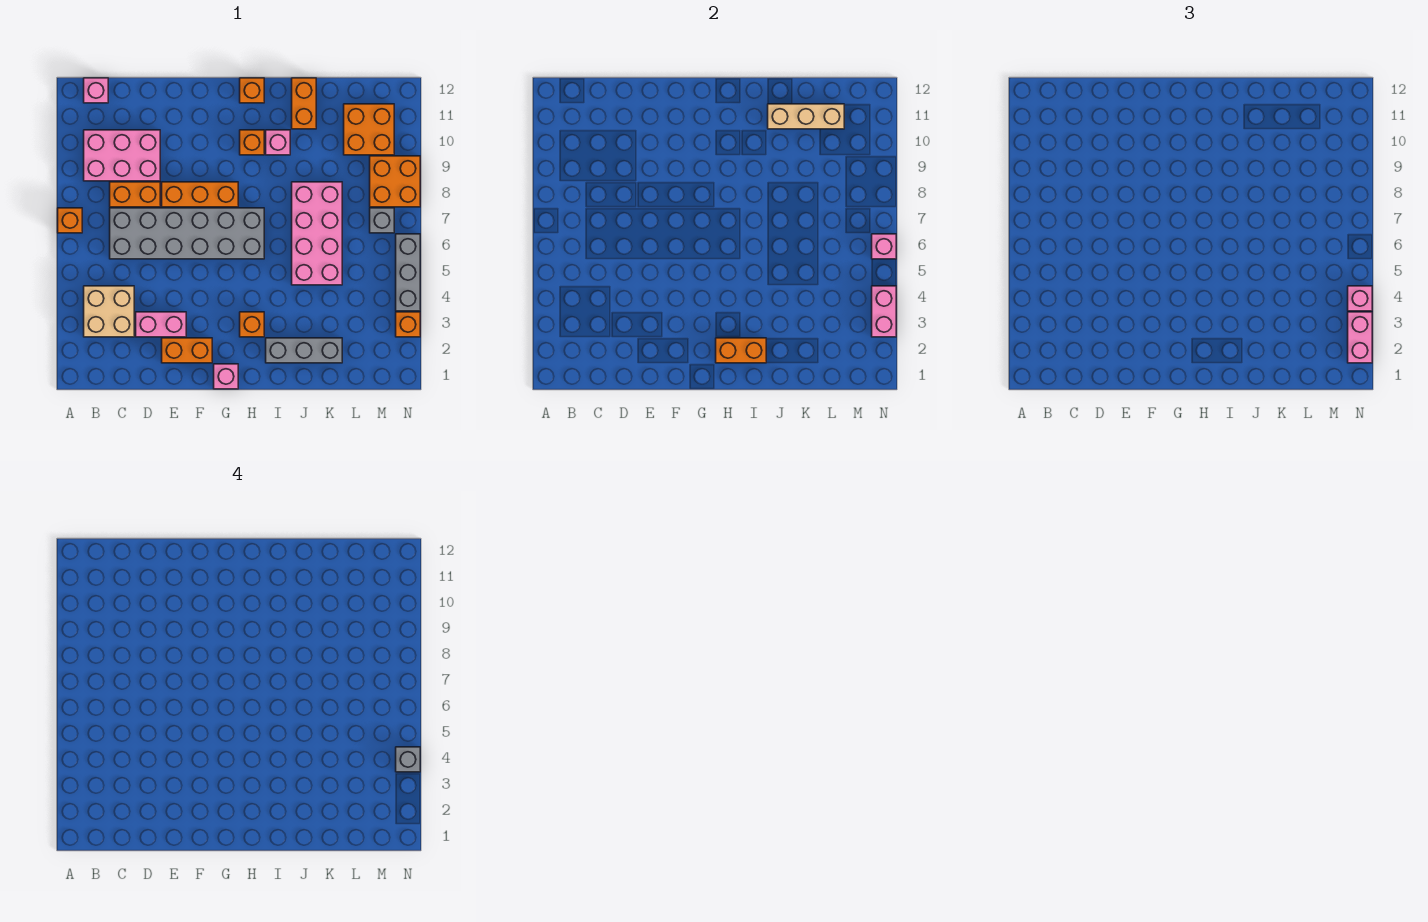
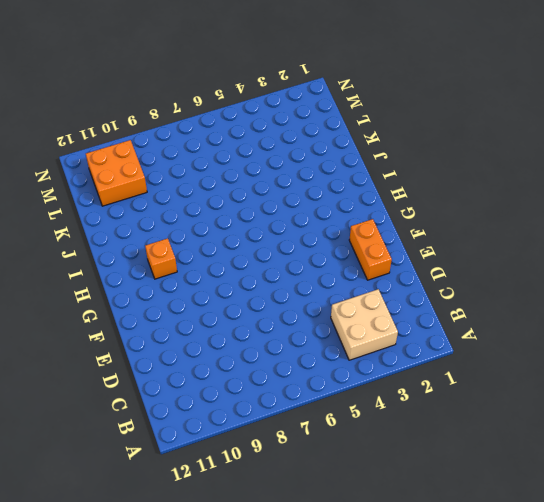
none -> orange 1x1 brick [58,208,82,233]
none -> pink 2x3 brick [84,130,160,181]
none -> pink 1x1 brick [84,78,108,103]

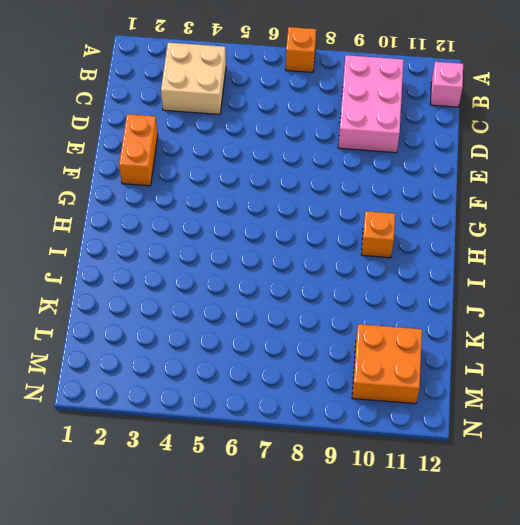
none -> grey 2x6 brick [110,208,264,259]
none -> orange 1x2 brick [110,182,160,207]
none -> pink 1x2 brick [136,312,186,337]

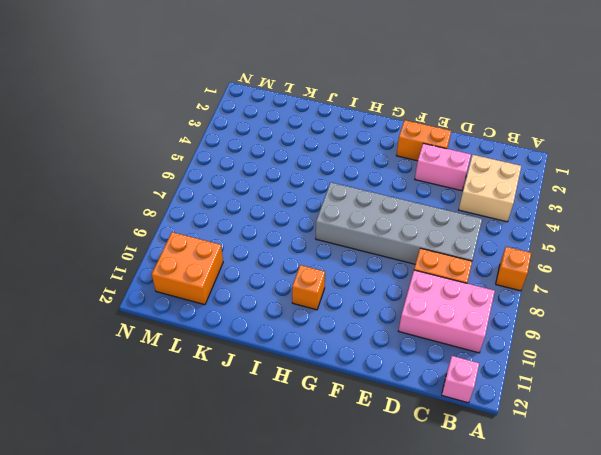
none -> orange 1x3 brick [162,182,238,207]
none -> pink 1x1 brick [214,364,238,389]
none -> orange 1x1 brick [240,312,264,337]

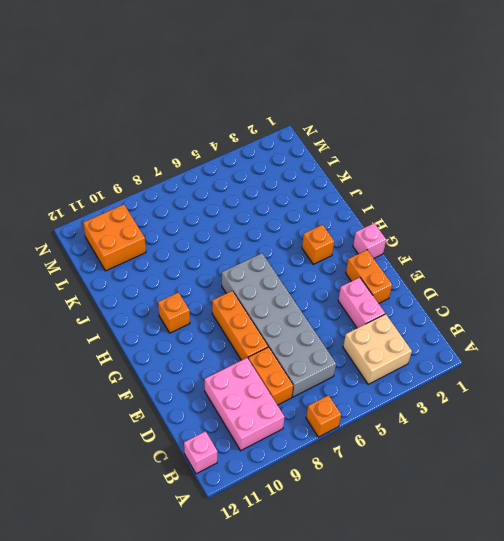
none -> orange 1x1 brick [240,78,264,103]
none -> grey 1x3 brick [266,338,342,363]
none -> pink 1x1 brick [266,130,290,155]

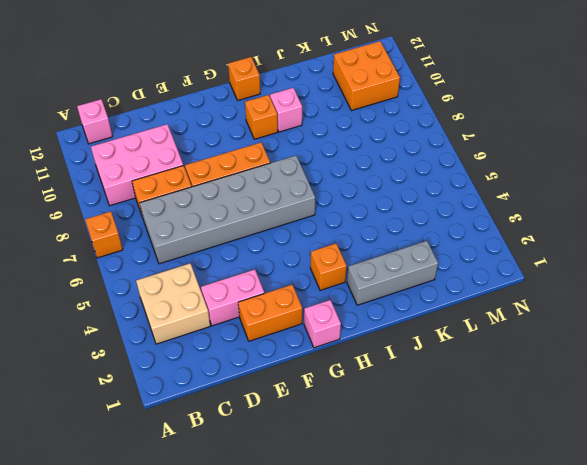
none -> pink 2x4 brick [292,182,342,285]
none -> orange 1x2 brick [292,78,316,129]
none -> grey 1x1 brick [370,208,394,233]

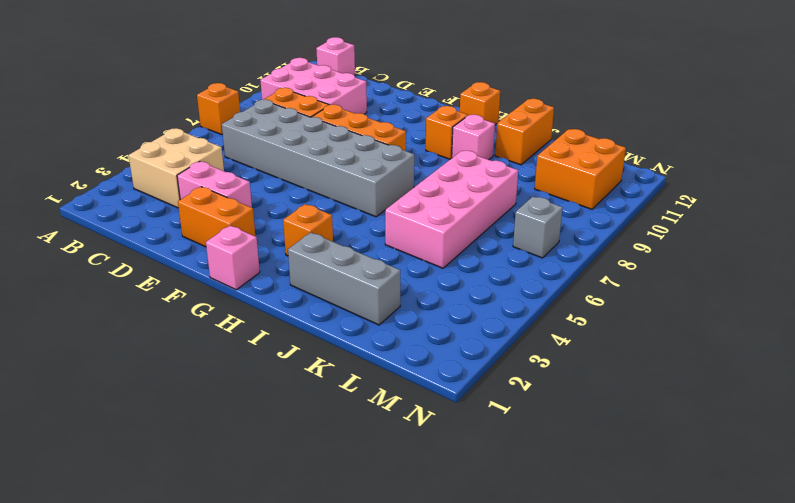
none -> orange 2x2 brick [370,156,420,207]
none -> orange 1x1 brick [396,312,420,337]
none -> grey 1x3 brick [396,234,420,311]

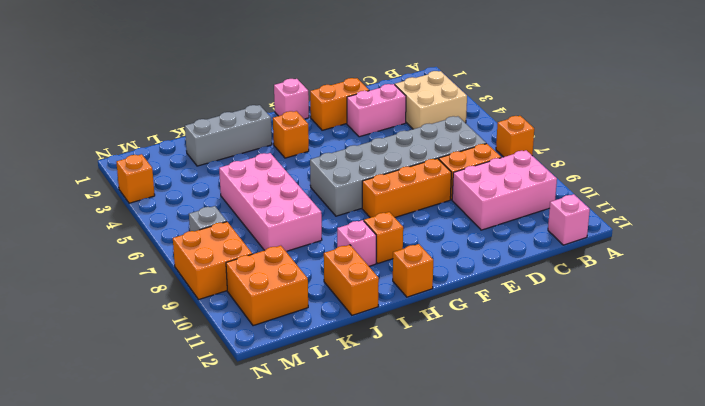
none -> grey 1x3 brick [396,234,420,311]
none -> orange 1x2 brick [716,338,766,363]
none -> tan 1x3 brick [768,104,844,129]

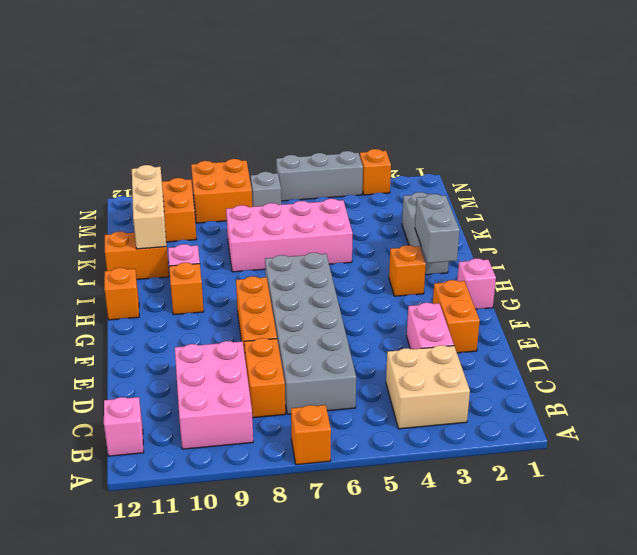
grey 1x2 brick [415,194,460,263] -> orange 1x2 brick [716,338,766,363]
none -> pink 1x2 brick [872,286,896,337]
none -> pink 1x1 brick [872,234,896,259]
none -> pink 1x2 brick [1348,312,1372,363]

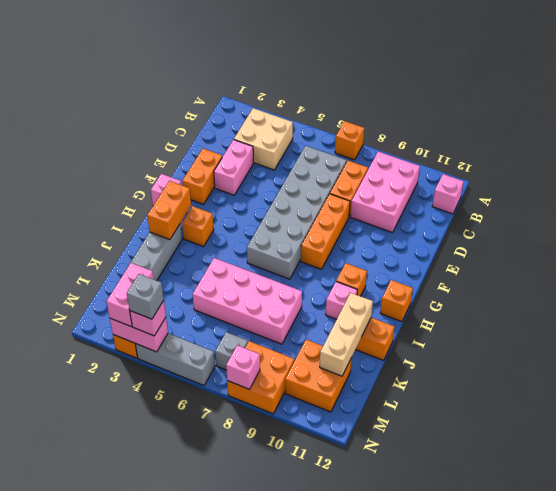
pink 1x2 brick [106,263,154,326] -> pink 1x2 brick turned to [1348,312,1372,363]
pink 1x1 brick [226,345,260,389] -> pink 1x1 brick moved to [872,234,896,259]

